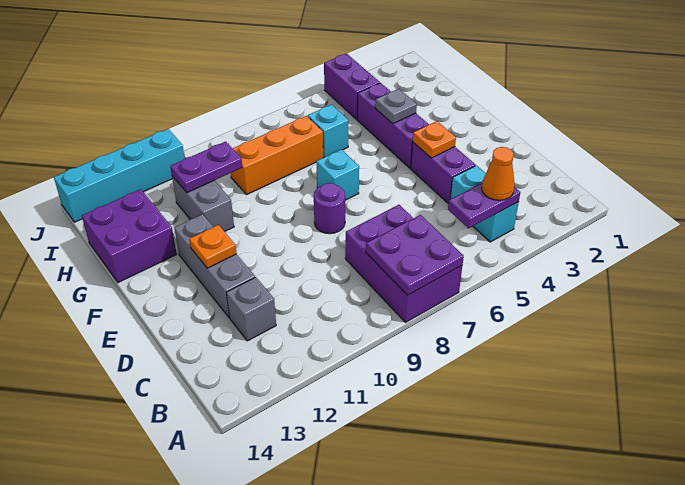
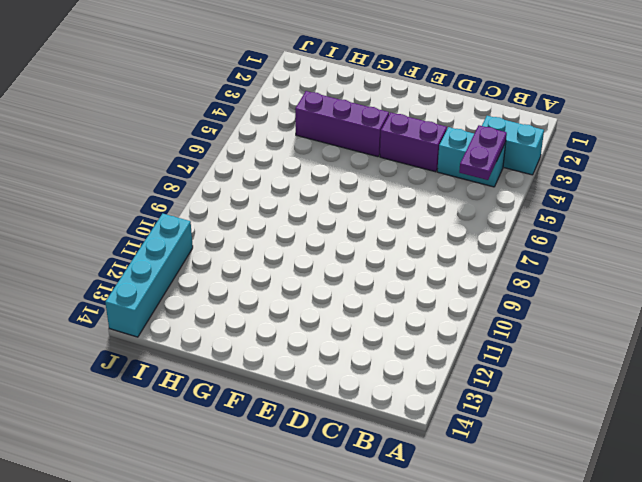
cyan 1x2 brick [482,116,544,175] -> none
none -> purple 2x3 brick [345,205,462,323]
none -> grey 1x1 brick [226,277,276,341]
none -> grey 1x3 brick [174,214,255,318]

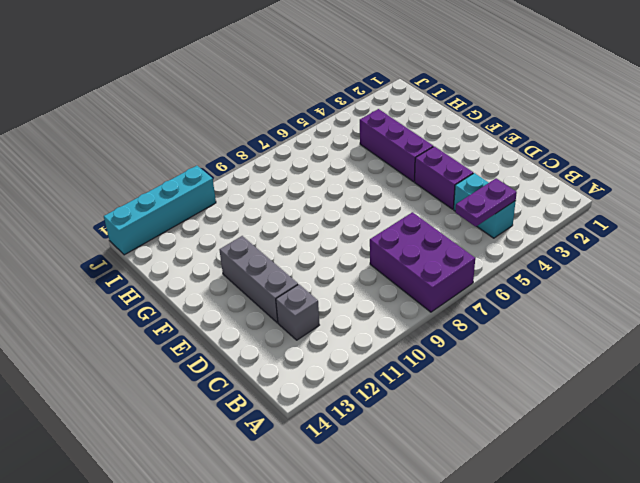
none -> purple 1x1 round brick [314,183,345,234]
none -> cyan 1x1 brick [317,150,359,200]
none -> grey 1x2 brick [172,176,234,232]

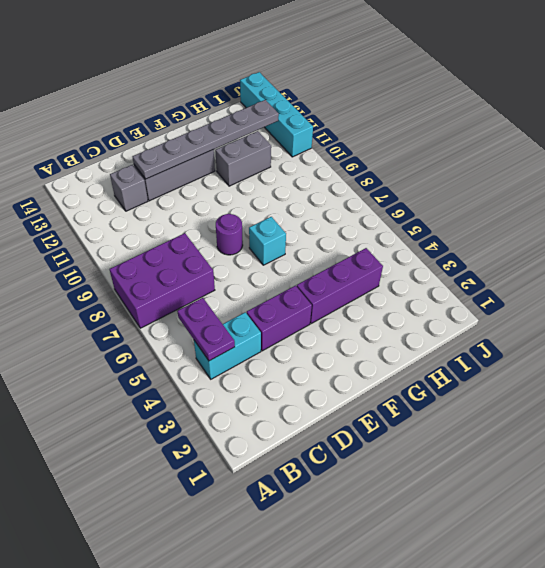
grey 1x6 plate [133,100,279,179] -> orange 1x1 plate [189,225,237,268]
none -> purple 2x2 brick [82,189,177,283]
none -> cyan 1x1 brick [308,105,348,158]
none -> orange 1x3 brick [231,116,323,195]

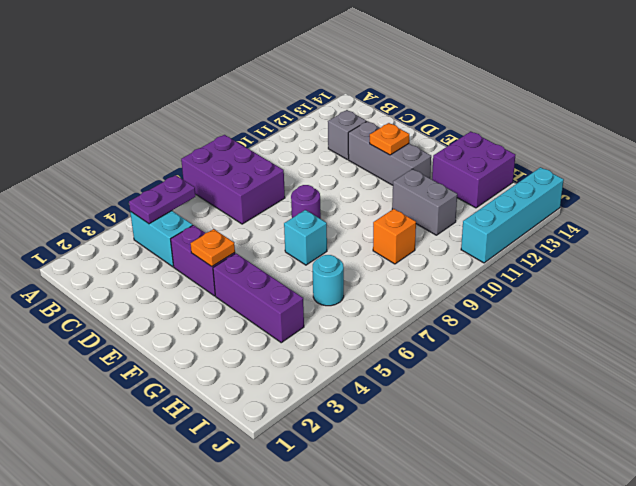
cyan 1x1 round brick [313,255,344,306] -> cyan 1x1 brick [308,105,348,158]
orange 1x1 brick [373,209,416,264] -> orange 1x3 brick [231,116,323,195]
none -> purple 1x2 brick [324,54,380,119]
none -> purple 2x2 plate [366,215,464,295]
none -> grey 1x1 plate [375,89,417,124]

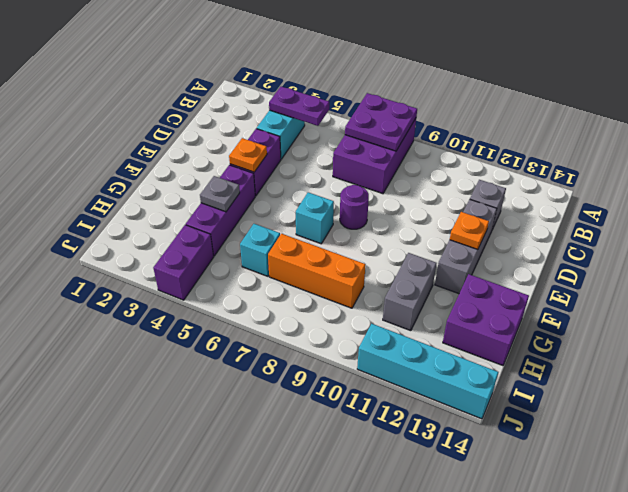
none -> purple 1x2 plate [170,141,242,193]
none -> orange 1x1 cone [482,147,515,200]

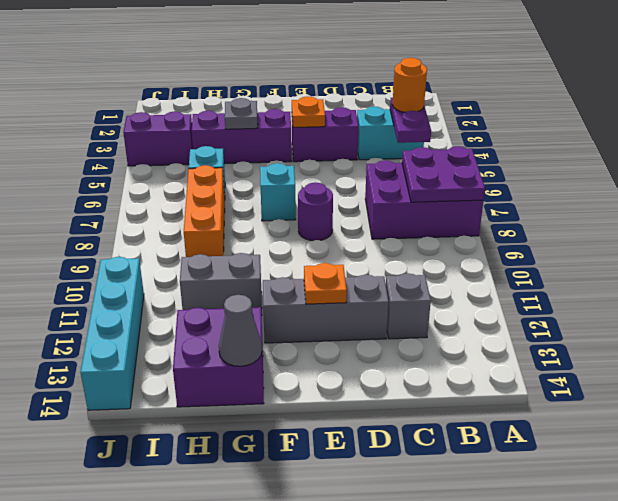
orange 1x1 round brick [392,58,427,112] -> orange 1x1 cone [482,147,515,200]
grey 1x1 cone [219,295,262,366] -> none
none -> purple 1x2 plate [170,141,242,193]

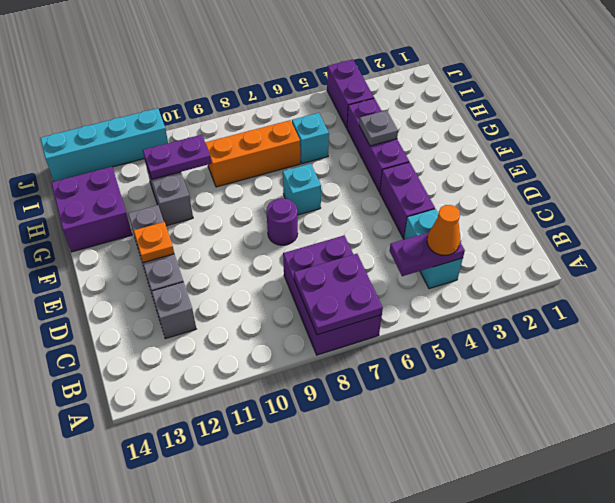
none -> orange 1x1 plate [413,121,456,158]

